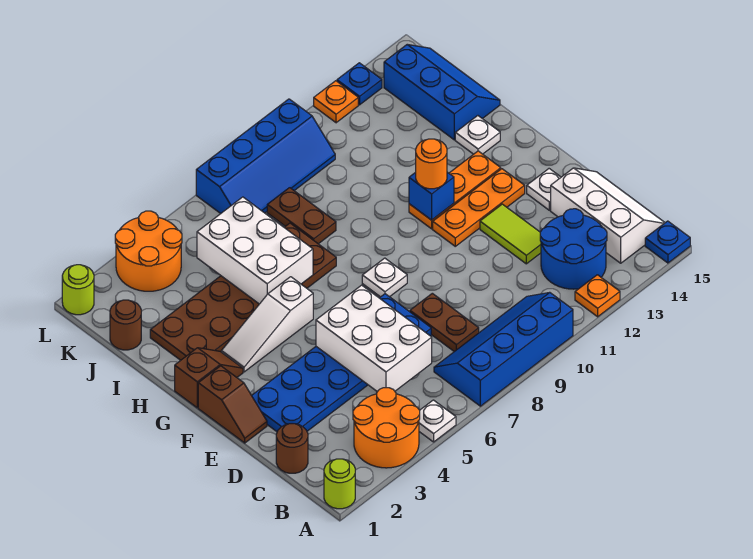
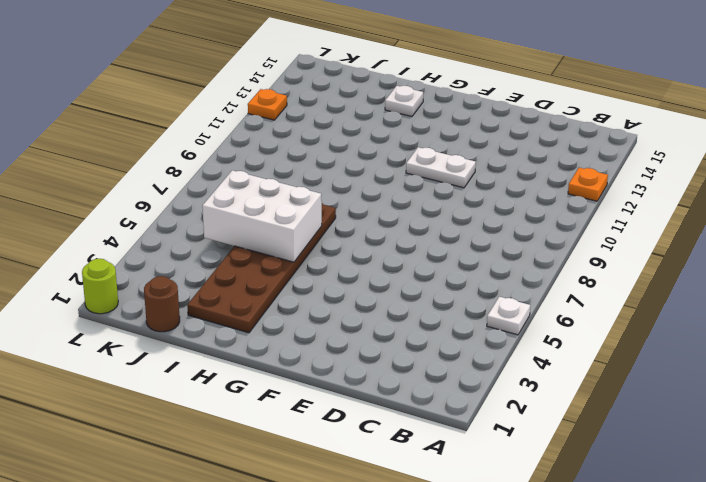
white 1x2 plate [406,147,476,188] -> orange 1x3 plate [433,169,525,246]
none -> lime 1x1 round brick [324,459,355,509]
none -> orange 2x2 round brick [353,388,420,468]
none -> blue 2x4 slope [434,293,573,406]
none -> blue 1x1 plate [645,221,690,263]

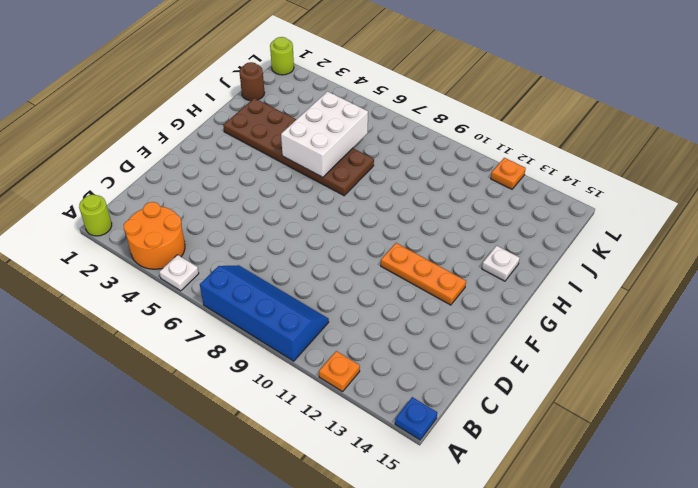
none -> blue 2x2 round brick [540,209,607,289]
none -> white 2x3 slope [551,168,665,263]
none -> brown 1x1 round brick [276,424,308,473]
none -> brown 1x2 plate [410,293,479,352]

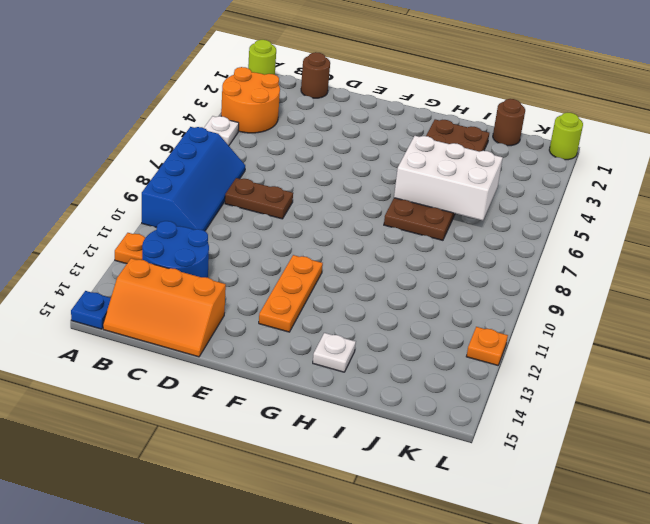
orange 2x3 slope [103,258,226,357] -> white 2x3 slope [551,168,665,263]
none -> blue 2x6 plate [252,294,431,432]
none -> lime 1x2 tile [480,204,541,264]
none -> brown 1x2 slope [198,366,267,443]
none -> white 1x1 plate [527,169,561,210]

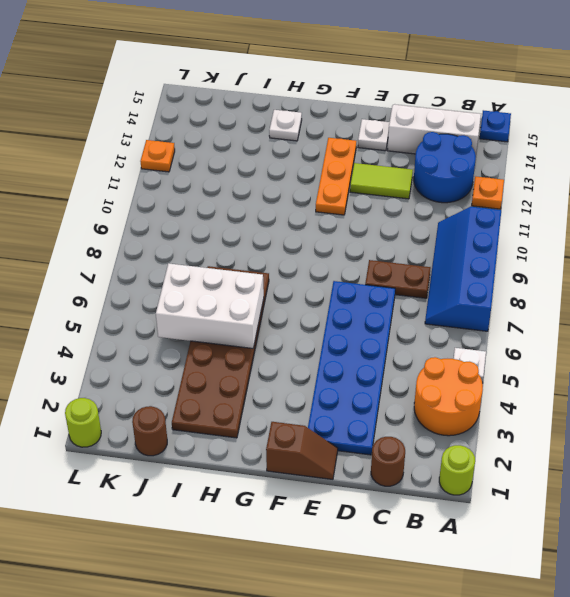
none -> white 1x1 plate [362,258,407,297]
none -> brown 1x2 slope [175,348,243,408]
none -> white 1x3 slope [221,277,313,372]
none -> orange 1x3 plate [409,151,501,229]

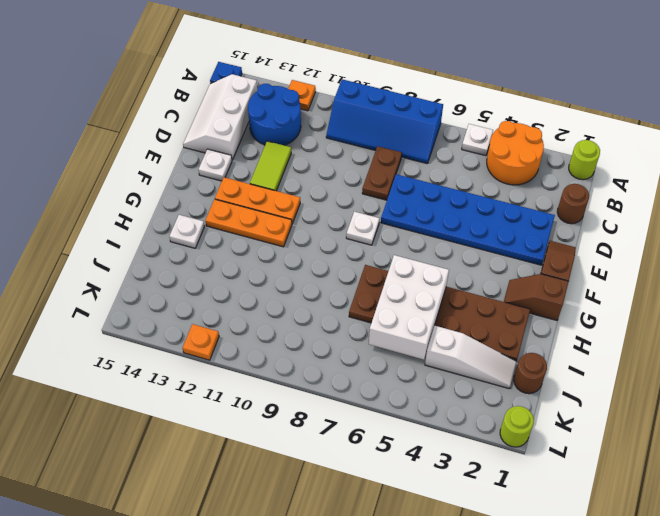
white 1x3 slope [425,326,517,388] -> white 1x3 slope moved to [221,277,313,372]
none -> brown 1x2 plate [267,188,336,244]
none -> blue 2x3 slope [384,45,500,140]
none -> orange 2x2 round brick [115,211,182,291]
none -> blue 2x4 slope [196,99,335,214]

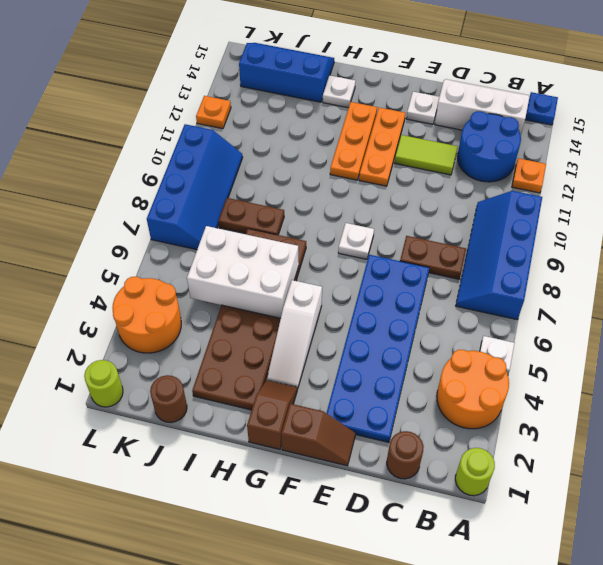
none -> blue 1x1 plate [337,63,382,105]
none -> white 2x3 brick [316,285,432,392]
none -> blue 1x1 brick [409,172,454,220]
none -> orange 1x1 round brick [416,139,447,189]

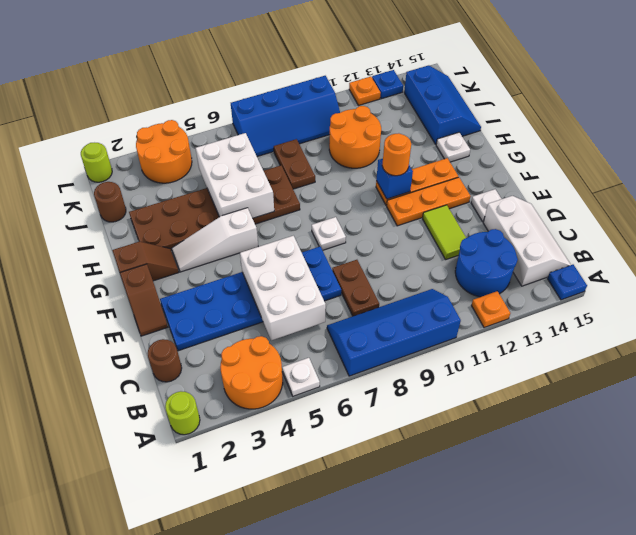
orange 2x2 round brick [329,106,381,168] -> none

